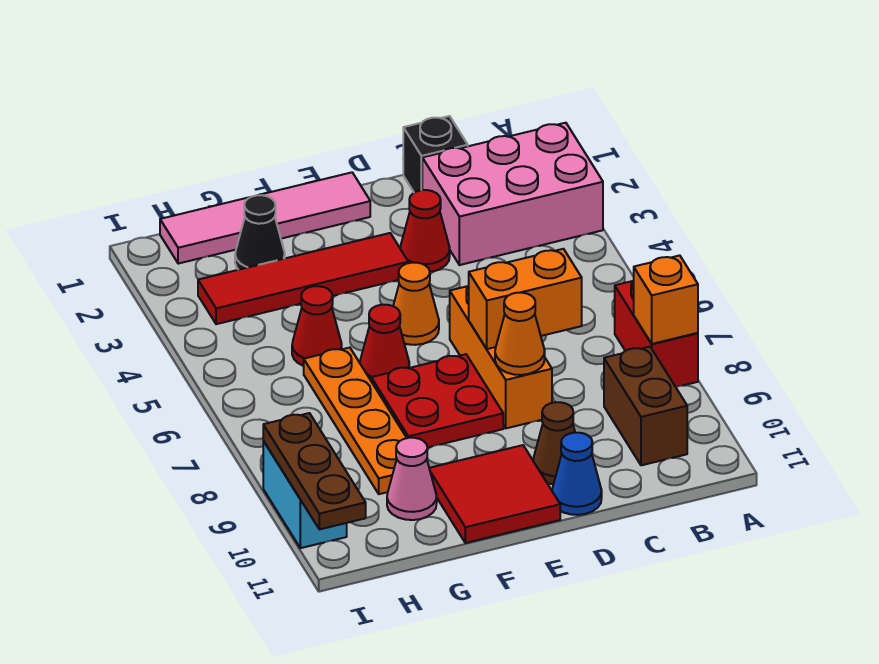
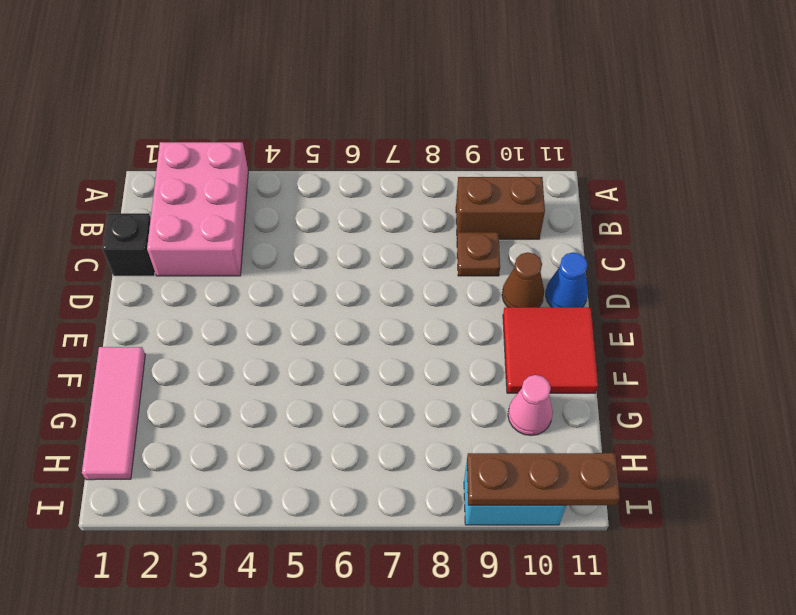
brown 1x1 plate [457,232,500,276] -> none
pink 1x3 tile [82,347,145,480] -> pink 1x4 tile [160,172,370,264]
none -> red 1x2 brick [615,281,698,387]
none -> red 1x1 cone [400,190,450,272]
none -> orange 1x3 brick [450,286,552,428]

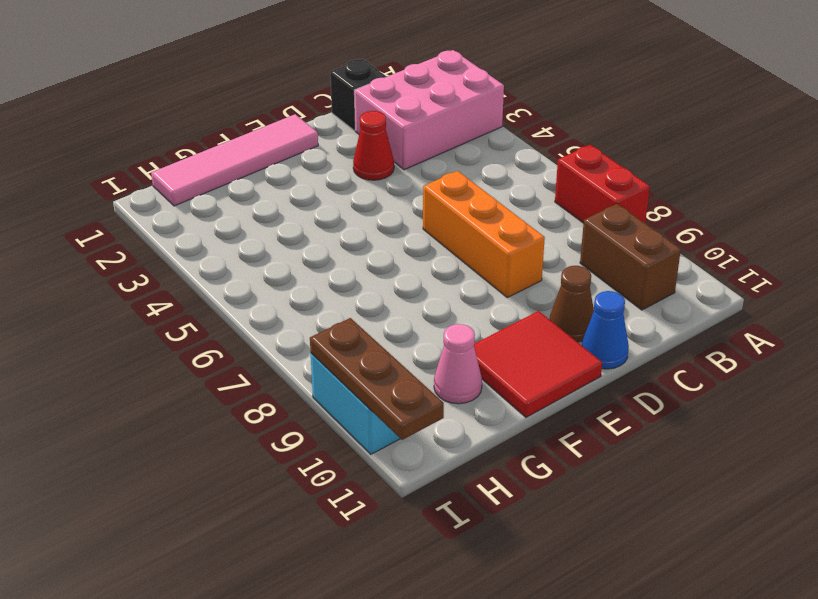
none -> red 1x4 tile [198,233,408,324]
none -> orange 1x1 cone [393,263,439,345]
none -> red 2x2 plate [371,354,503,448]

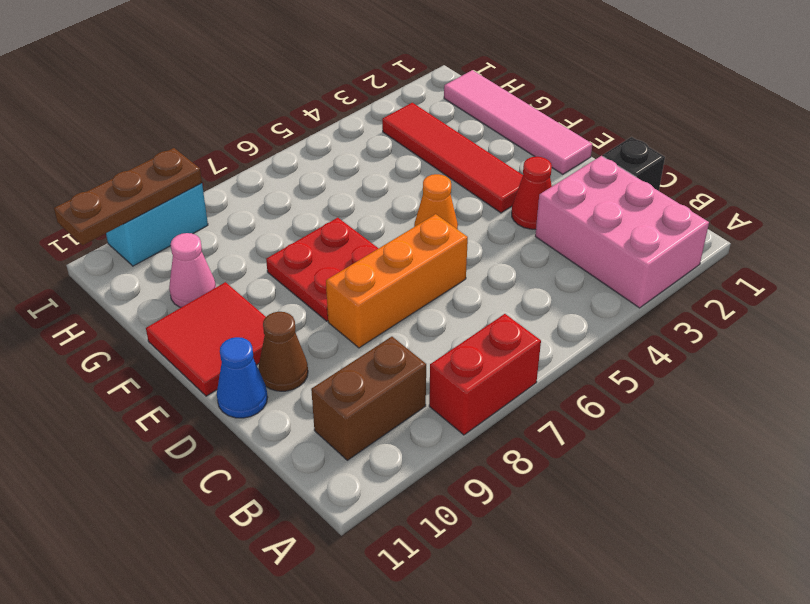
none -> red 1x1 cone [360,305,409,380]
none -> black 1x1 cone [235,195,285,270]
none -> red 1x1 cone [292,286,342,366]

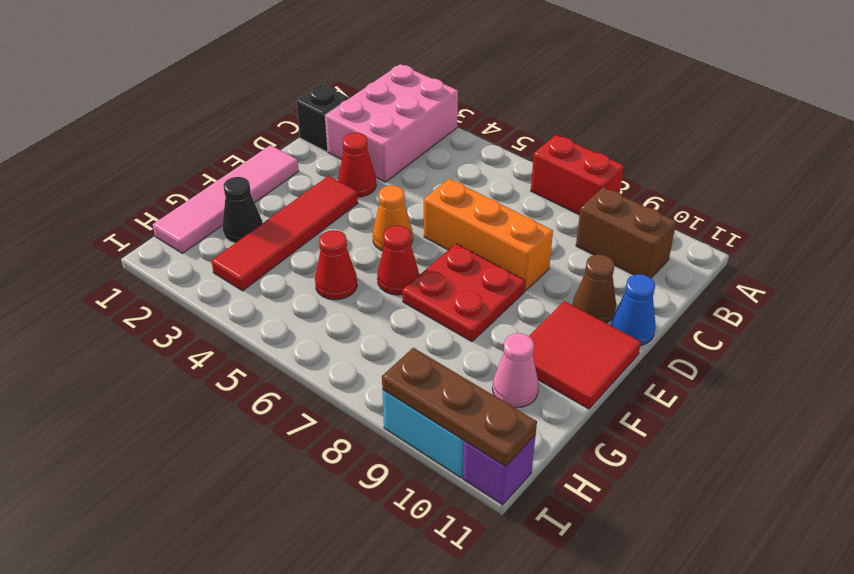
purple 1x1 brick [463,435,536,505] -> none
none -> orange 1x4 plate [304,348,406,494]
none -> orange 1x1 brick [634,255,698,344]
none -> orange 1x2 brick [469,249,582,349]

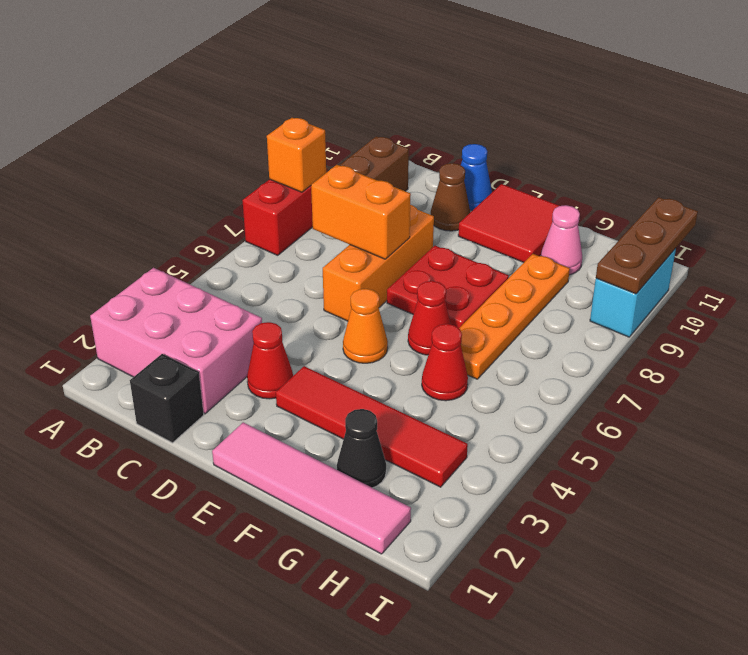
none -> orange 1x1 cone [495,293,545,375]

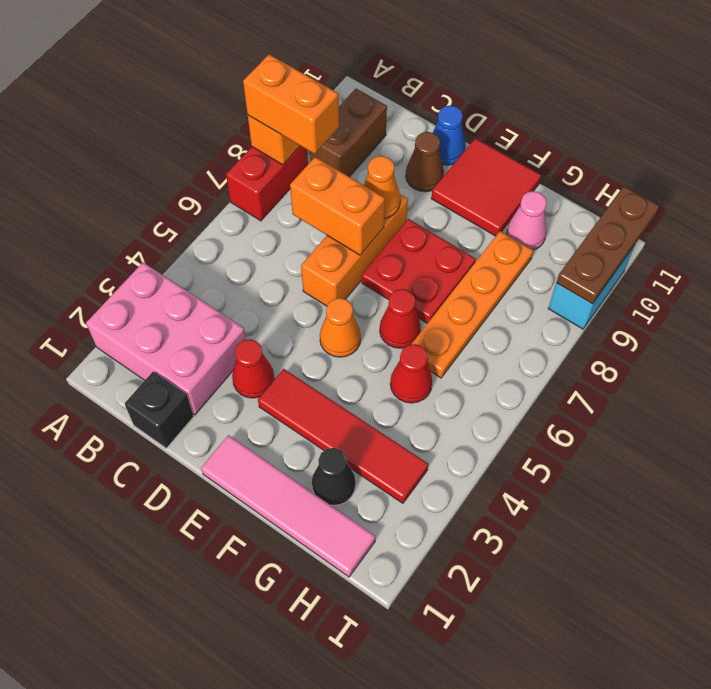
orange 1x2 brick [243,54,339,154] -> none

